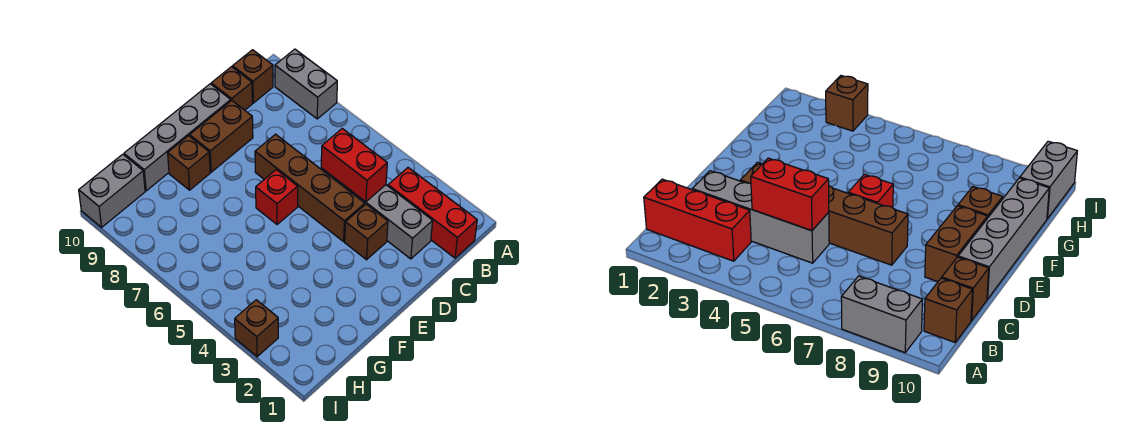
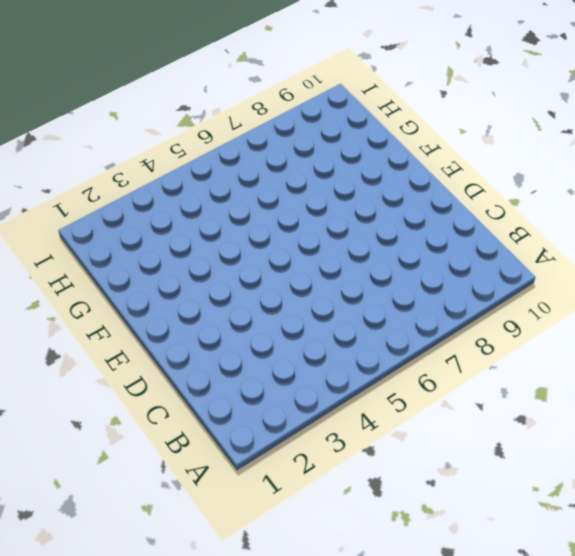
none -> grey 1x2 brick [275,49,337,119]
none -> red 1x3 brick [388,168,477,258]
none -> brown 1x1 brick [233,50,273,103]

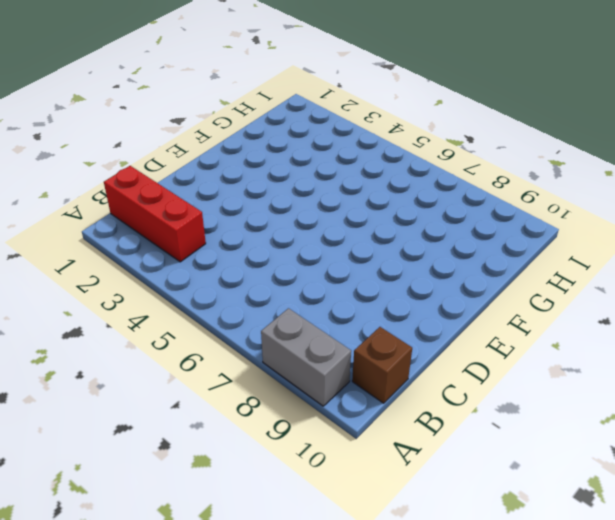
none -> grey 1x4 brick [321,168,433,259]
none -> brown 1x1 brick [211,67,252,110]
none -> brown 1x1 brick [345,204,388,260]

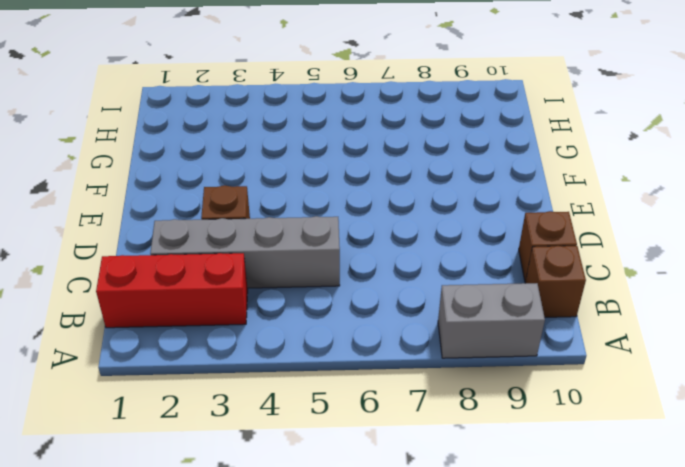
none -> brown 1x4 brick [255,134,365,242]
none -> brown 1x2 brick [190,101,253,172]
none -> grey 1x4 brick [124,84,231,191]

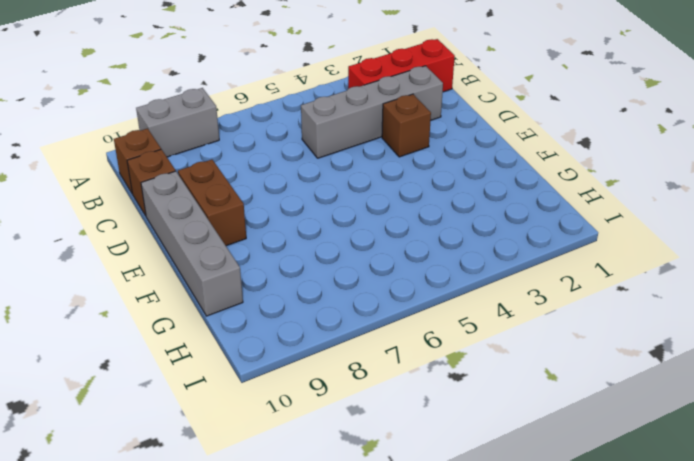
none -> brown 1x4 brick [255,134,365,242]
none -> red 1x1 brick [256,170,298,224]
none -> brown 1x1 brick [168,136,210,190]

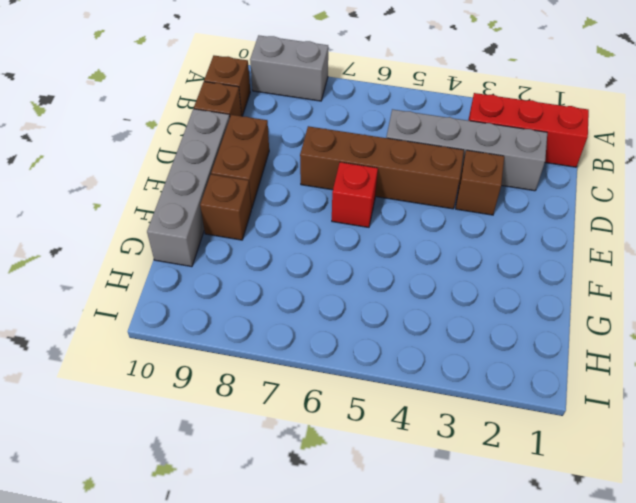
none -> grey 1x2 brick [79,154,145,227]
none -> brown 1x1 brick [235,300,278,357]
none -> red 1x2 brick [321,129,387,202]

